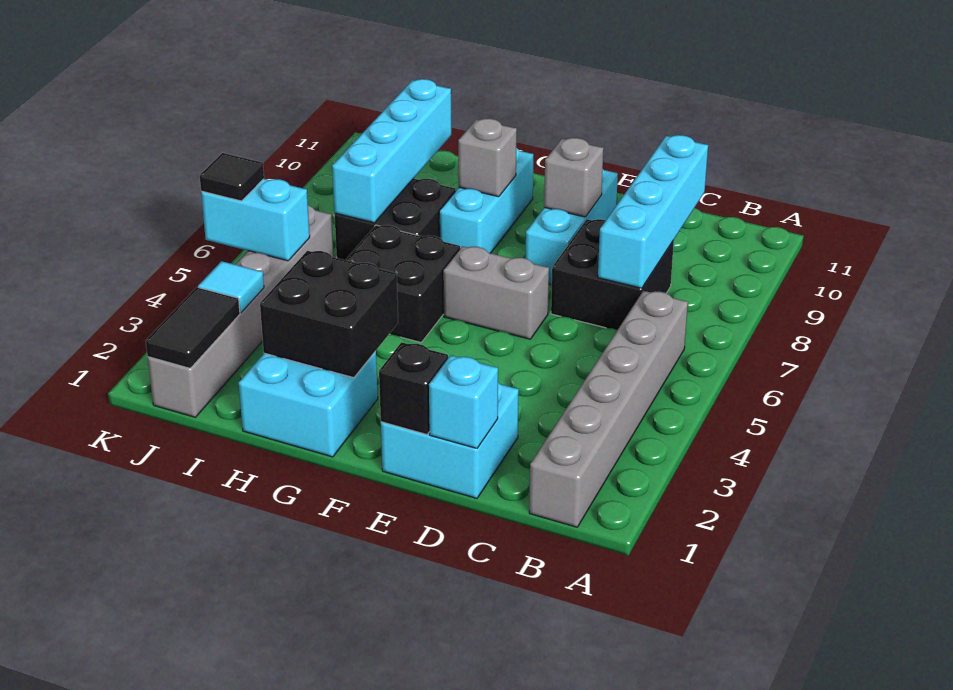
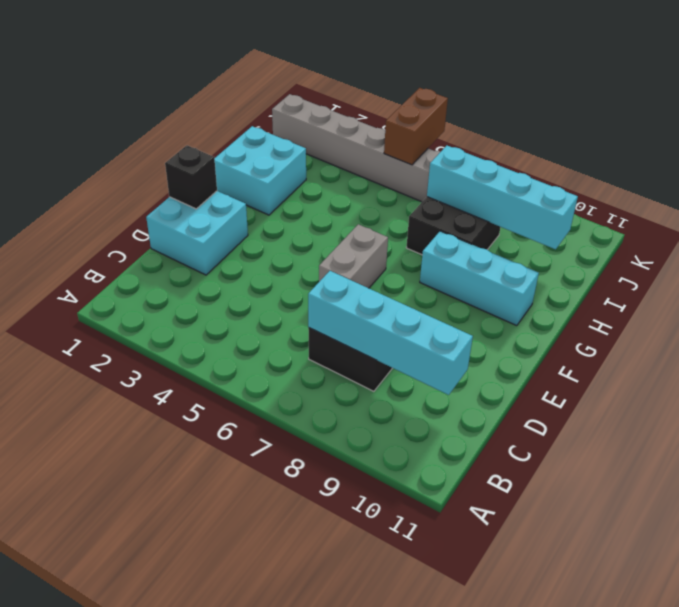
brown 1x2 brick [384,88,448,165] -> cyan 1x2 brick [201,179,310,261]
none -> grey 1x6 brick [529,291,688,527]
none -> cyan 1x3 brick [526,170,618,285]
none -> black 2x2 brick [346,225,460,342]

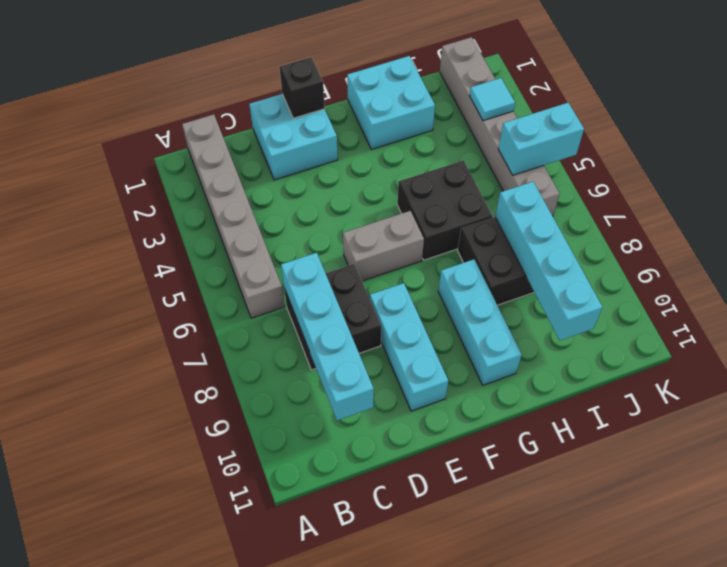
none -> cyan 1x1 brick [429,355,498,448]
none -> grey 1x1 brick [544,138,604,217]
none -> black 2x2 brick [260,251,398,378]

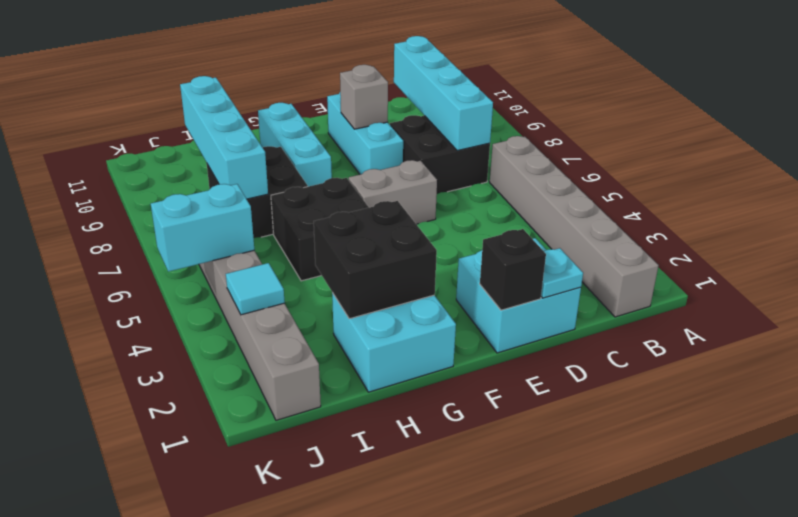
cyan 1x1 plate [541,248,583,298] -> cyan 1x1 brick [429,355,498,448]
none -> grey 1x1 brick [458,119,517,197]
none -> black 1x2 tile [146,287,240,368]
none -> black 1x1 tile [200,153,264,201]

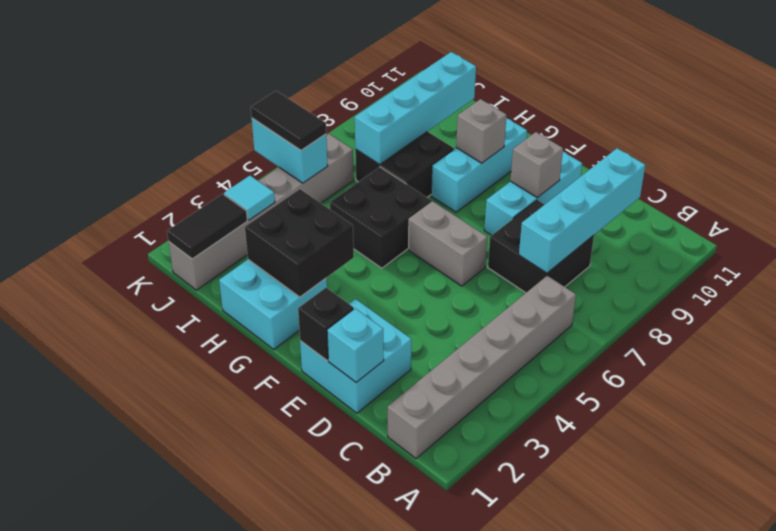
black 1x2 tile [251,91,326,150] -> black 1x1 tile [200,153,264,201]

